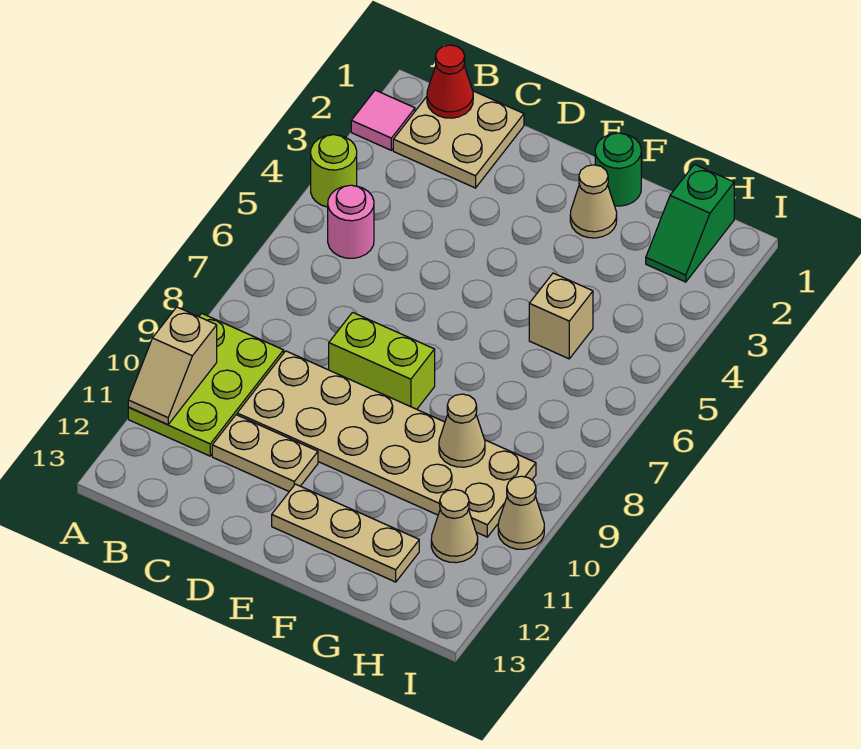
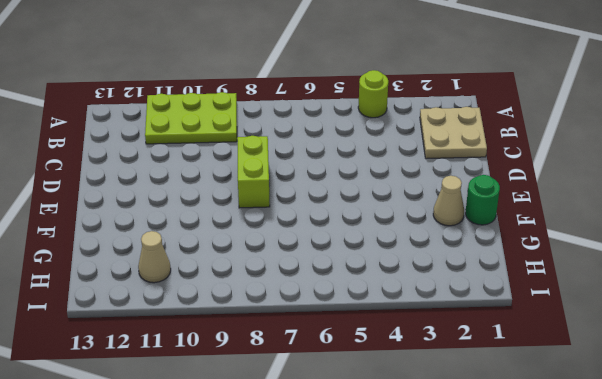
none -> pink 1x1 tile [351,90,415,150]
none -> pink 1x1 round brick [328,185,374,258]
none -> tan 2x6 plate [237,351,536,537]

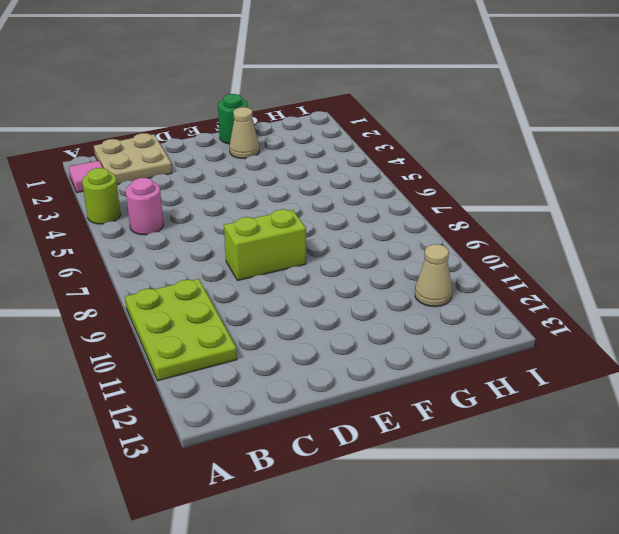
none -> tan 2x6 plate [237,351,536,537]
none -> tan 1x2 plate [212,415,318,491]
none -> tan 1x3 plate [272,484,419,582]

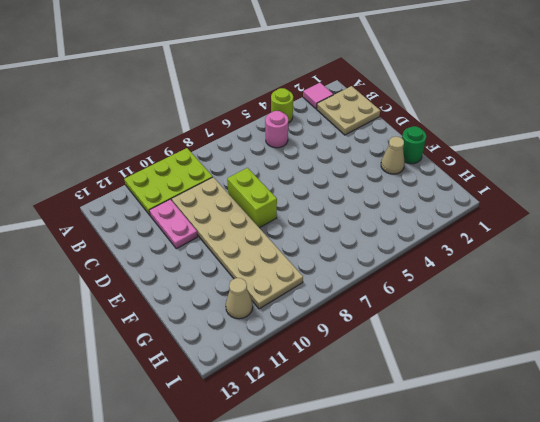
pink 1x2 plate [149,199,198,249] -> tan 1x2 plate [212,415,318,491]
none -> tan 1x3 plate [272,484,419,582]
none -> tan 1x1 brick [529,273,593,359]
none -> green 1x2 slope [646,164,734,282]

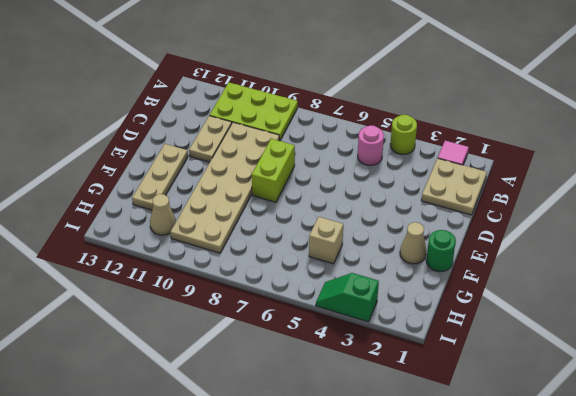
green 1x2 slope [316,273,379,322] -> green 1x2 slope moved to [646,164,734,282]
none -> tan 1x1 cone [498,476,544,549]
none -> tan 1x2 slope [128,307,217,424]
none -> red 1x1 cone [427,45,473,118]

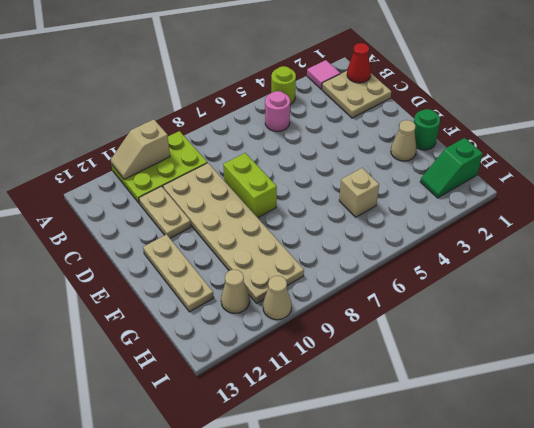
none -> tan 1x1 cone [439,394,485,467]

